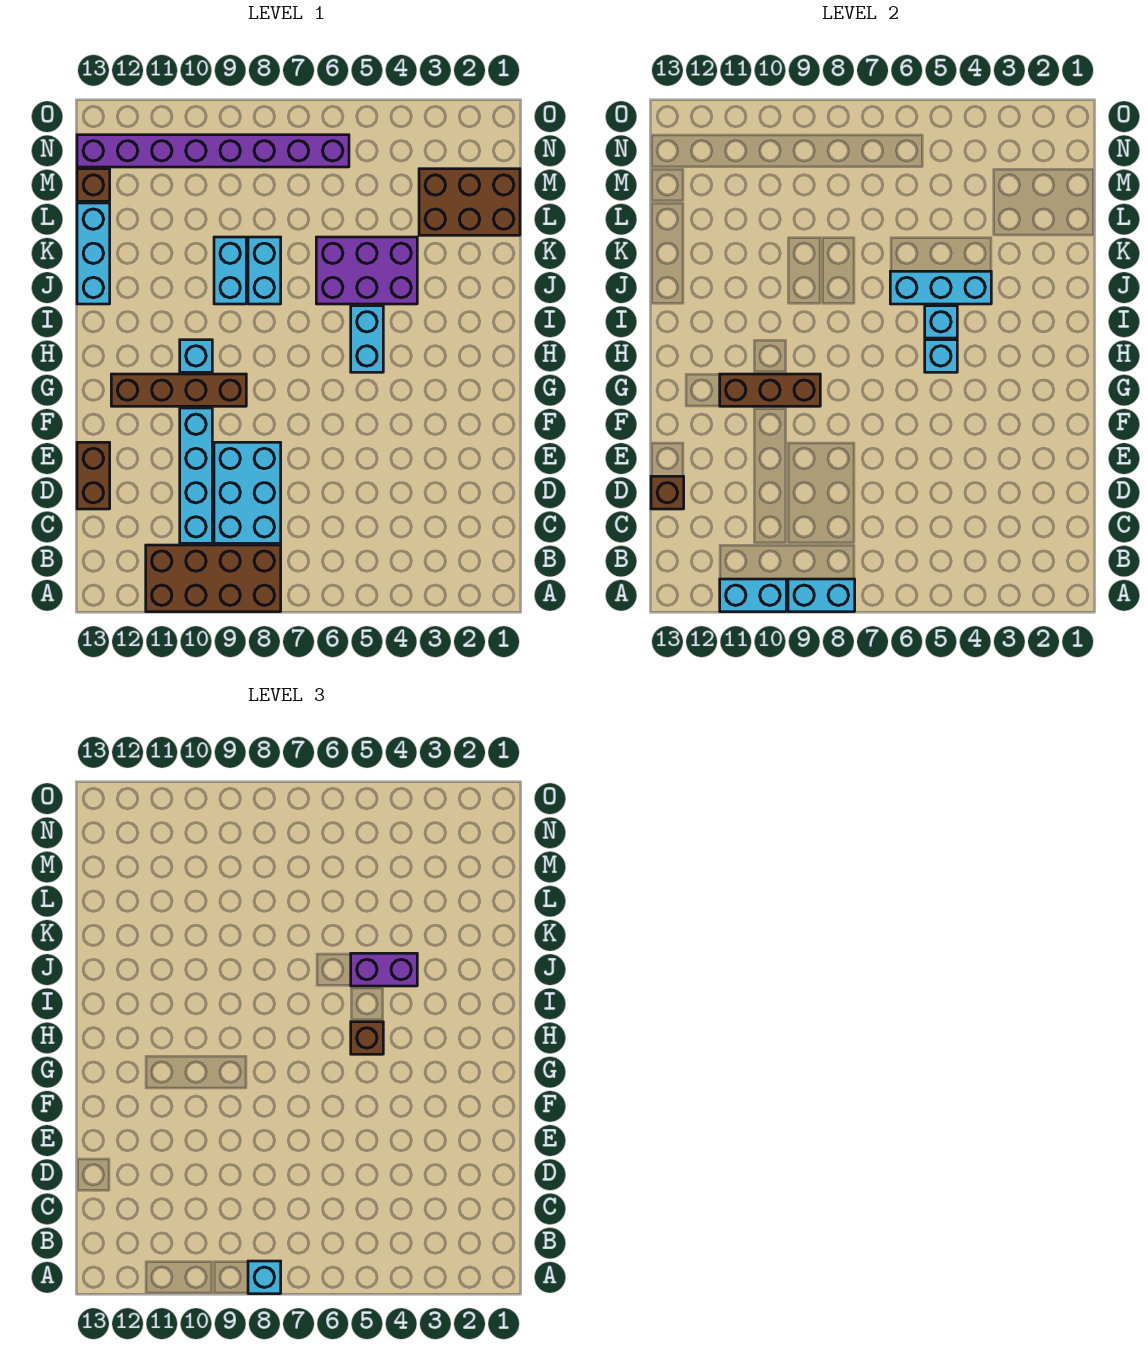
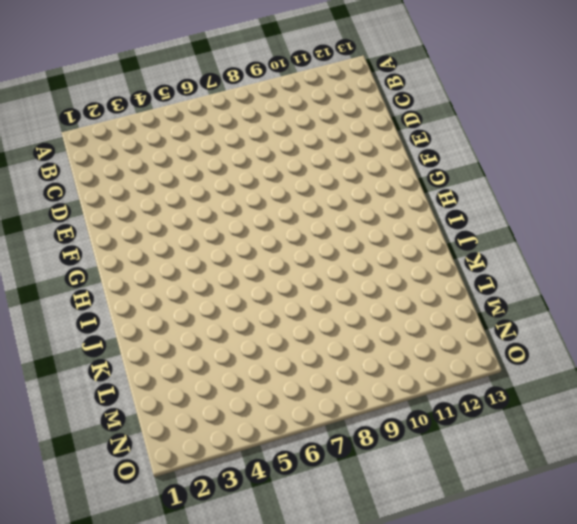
none -> brown 2x4 brick [146,545,281,612]
none -> cyan 2x3 brick [214,442,281,543]
none -> cyan 1x4 brick [180,408,212,543]

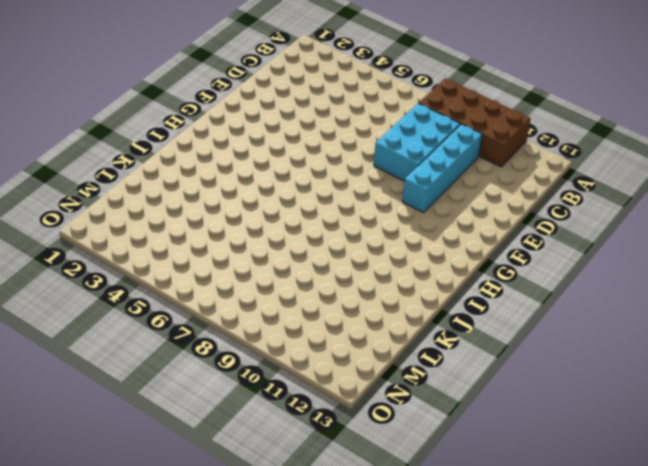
none -> brown 1x2 brick [77,442,110,509]
none -> brown 1x4 brick [111,374,246,406]
none -> cyan 1x2 brick [351,306,383,372]

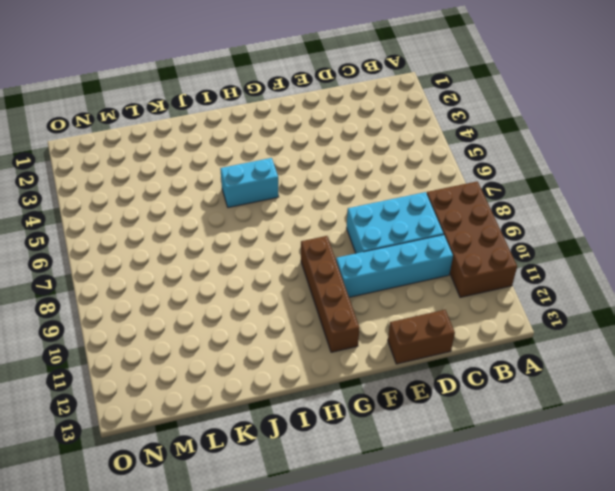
none -> cyan 1x1 brick [180,340,212,372]
none -> purple 2x3 brick [316,237,417,304]
none -> cyan 1x2 brick [248,237,281,304]

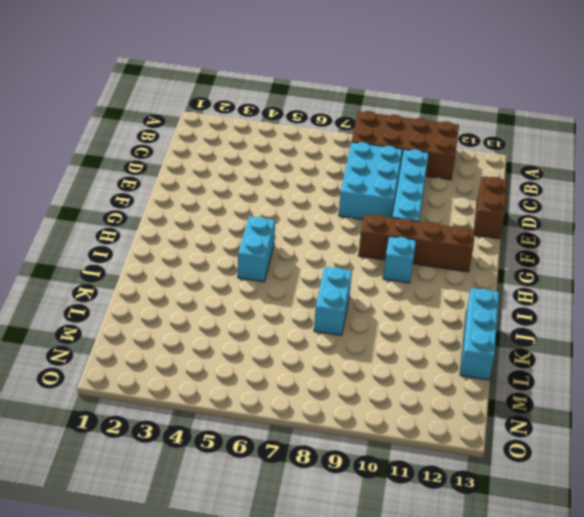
none -> purple 2x3 brick [316,237,417,304]
none -> cyan 1x2 brick [214,237,246,304]
none -> brown 2x3 brick [419,169,520,235]

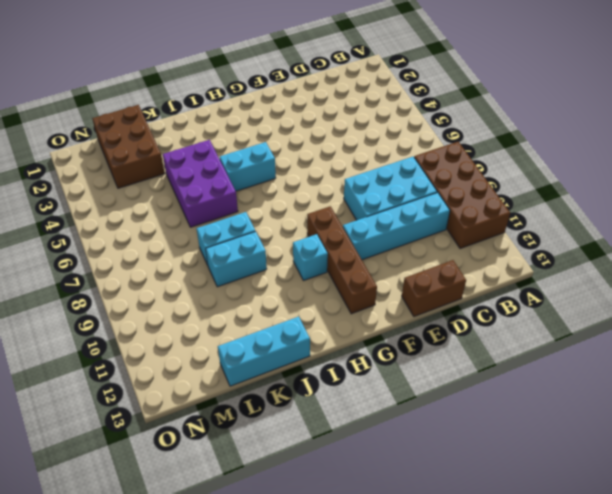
none -> brown 1x1 brick [77,169,110,201]
none -> purple 1x8 brick [77,135,349,167]
none -> cyan 1x2 brick [788,579,855,612]

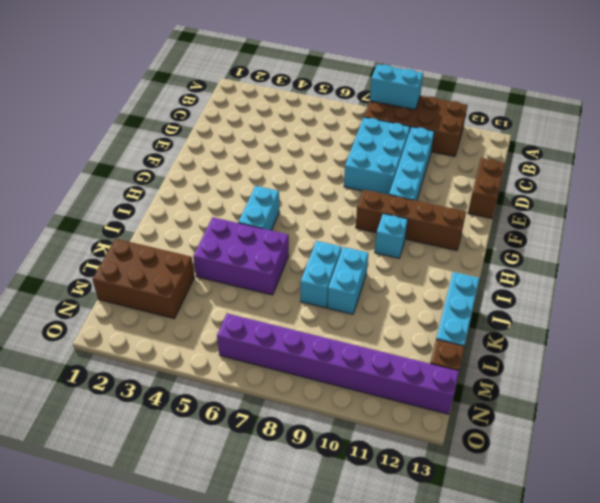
none -> cyan 1x2 brick [720,579,786,612]
none -> brown 1x1 brick [651,476,684,509]
none -> brown 1x3 brick [720,374,820,406]

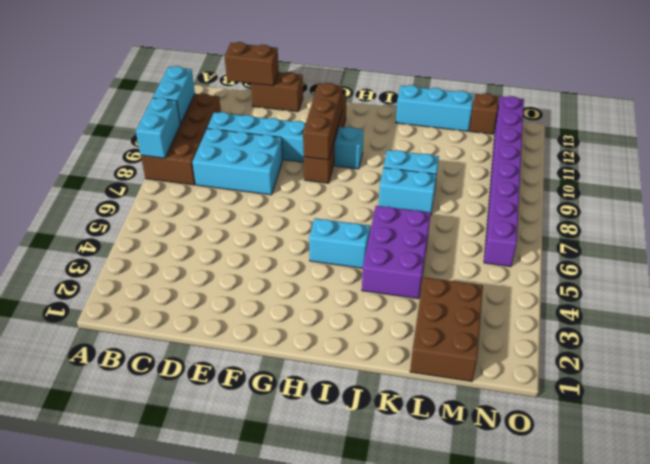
brown 1x2 brick [225,42,279,86] -> brown 1x1 brick [651,476,684,509]
none -> cyan 1x1 brick [925,340,957,372]
none -> cyan 1x1 brick [925,306,957,338]
none -> cyan 1x3 brick [890,271,991,304]

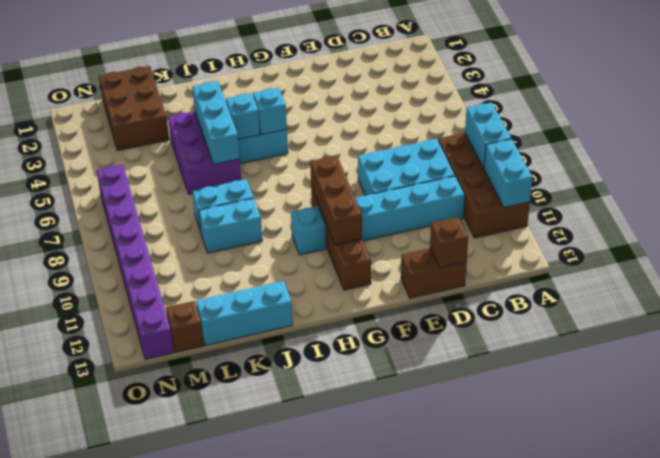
none -> cyan 1x1 brick [248,1261,281,1294]
none -> brown 1x1 brick [351,1022,383,1054]
none -> purple 1x2 brick [351,953,417,986]

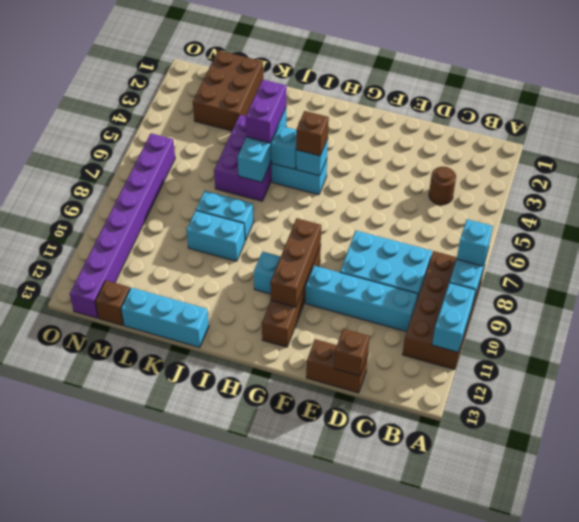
brown 1x1 round brick [429,167,456,205] -> none

